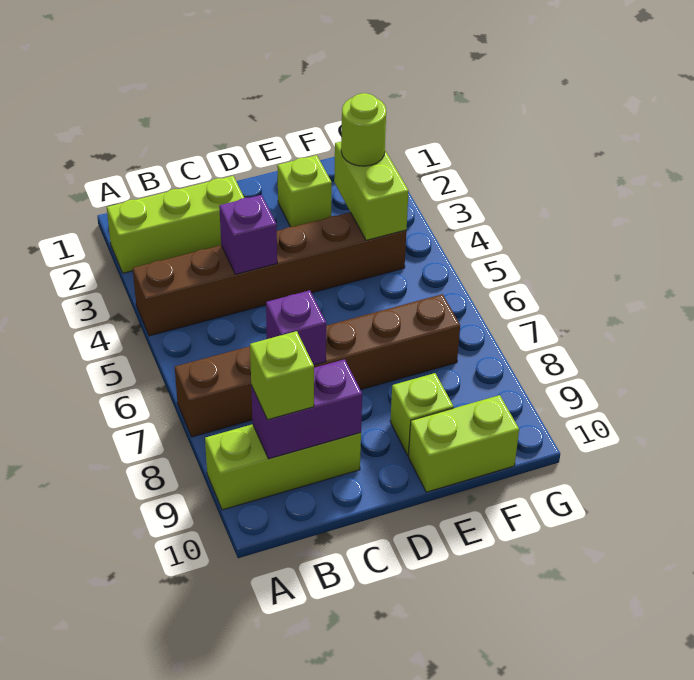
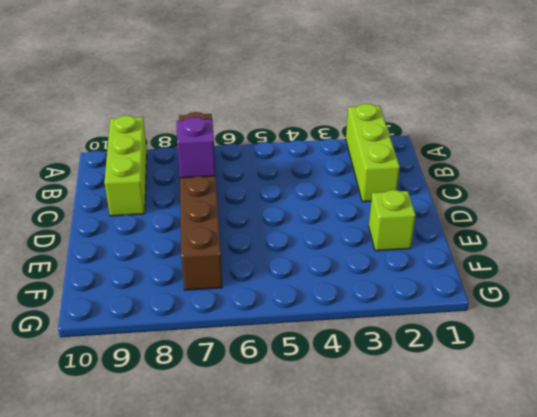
none -> brown 1x6 brick [133,212,406,336]
none -> lime 1x1 brick [390,373,454,456]
none -> lime 1x2 brick [409,395,519,492]

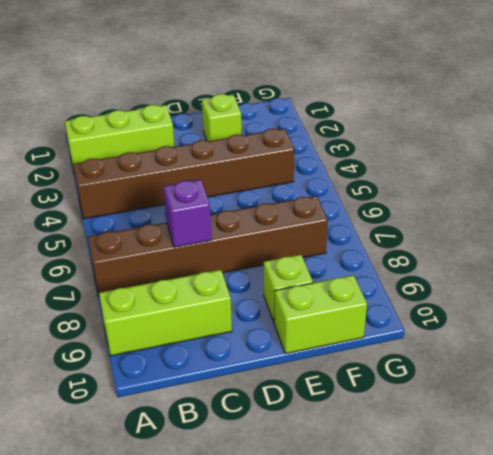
none -> purple 1x2 brick [251,359,362,459]
none -> purple 1x1 brick [219,195,277,274]
none -> lime 1x2 brick [334,142,409,240]

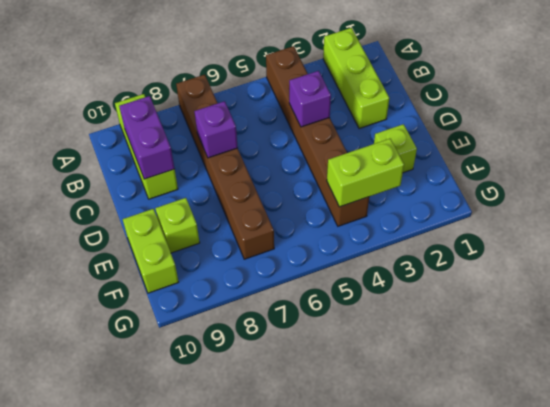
none -> lime 1x1 brick [250,331,314,420]
none -> lime 1x1 round brick [341,93,386,166]

